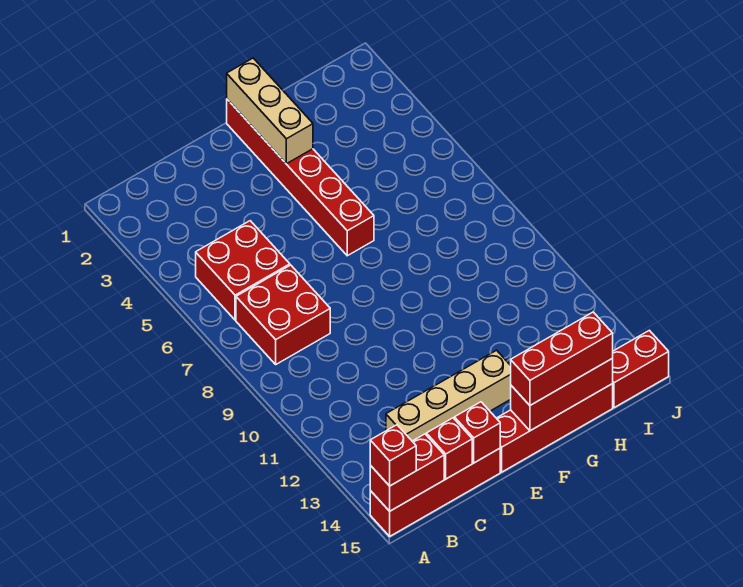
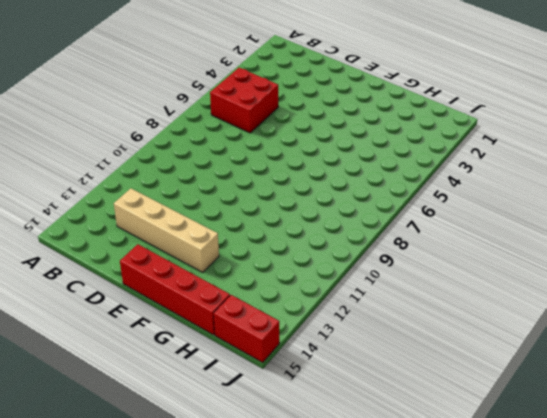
none -> red 1x4 brick [370,448,500,536]
none -> red 2x2 brick [236,265,330,364]
none -> red 1x6 brick [227,99,374,256]

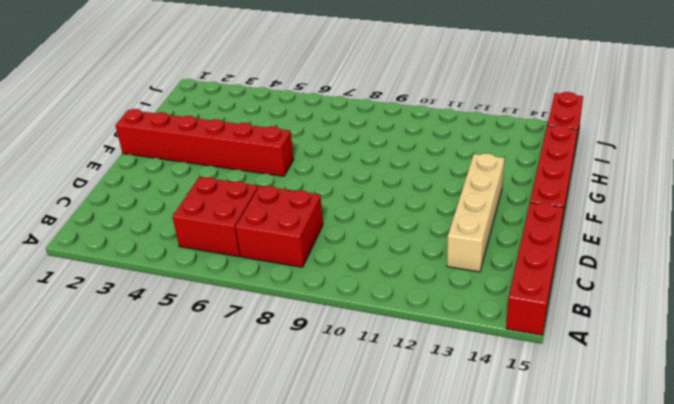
none -> red 1x2 brick [370,434,444,511]
none -> red 1x1 brick [426,418,472,479]
none -> red 1x1 brick [454,402,500,463]

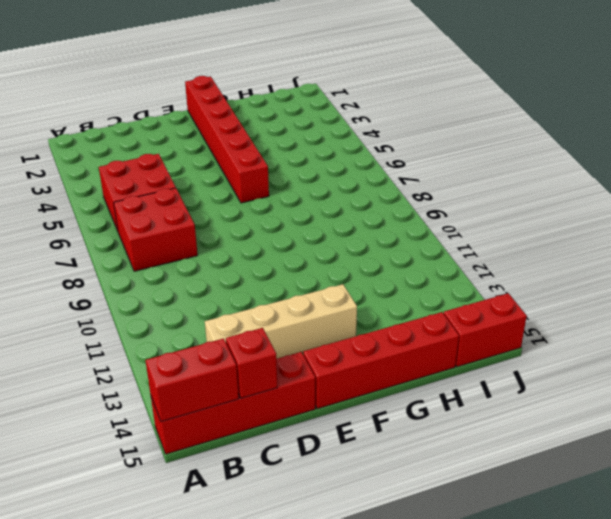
none -> red 1x1 brick [454,402,500,463]
none -> tan 1x3 brick [227,58,313,164]
none -> red 1x3 brick [511,358,613,431]

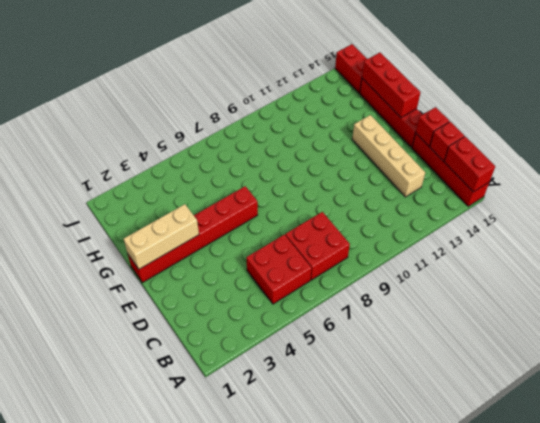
none -> red 1x1 brick [370,425,416,486]
none -> red 1x3 brick [511,312,613,405]

